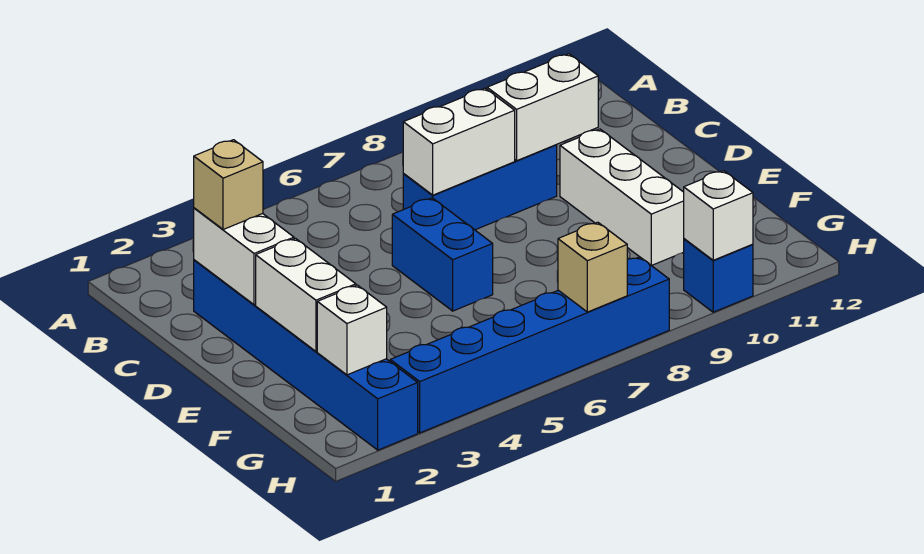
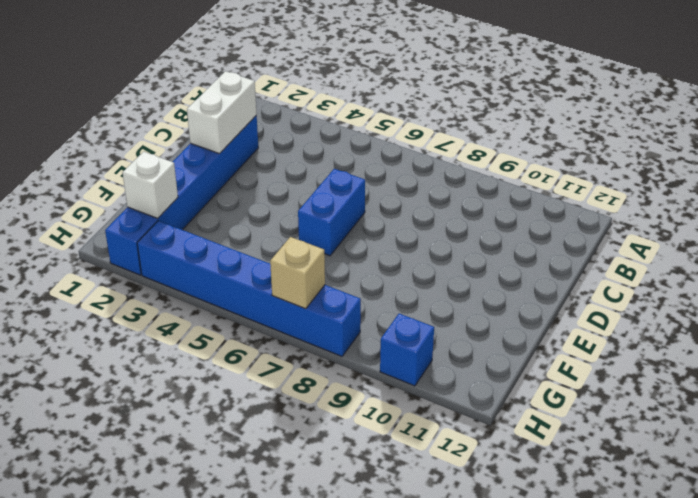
none -> blue 1x3 brick [403,145,557,230]
none -> white 1x3 brick [560,129,684,266]
none -> white 1x2 brick [403,88,515,195]

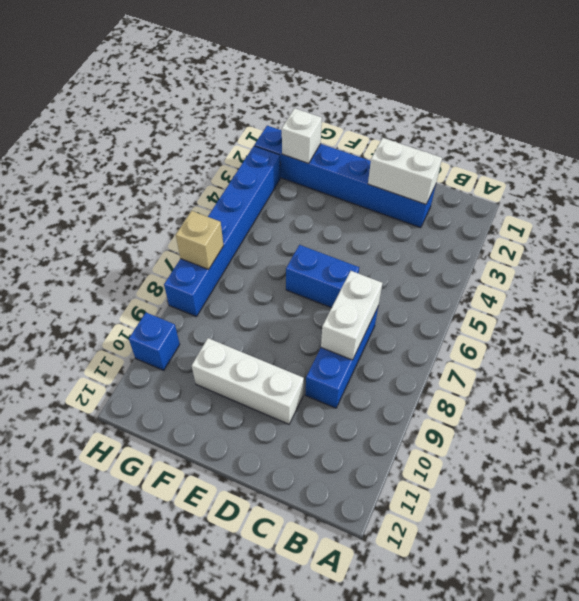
none -> white 1x2 brick [487,54,598,161]
none -> white 1x2 brick [256,238,356,351]
none -> white 1x1 brick [684,171,753,260]

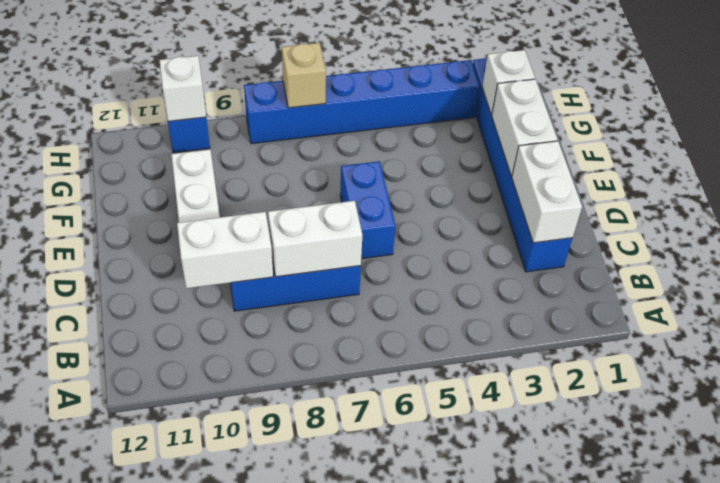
none -> tan 1x1 brick [194,140,263,230]

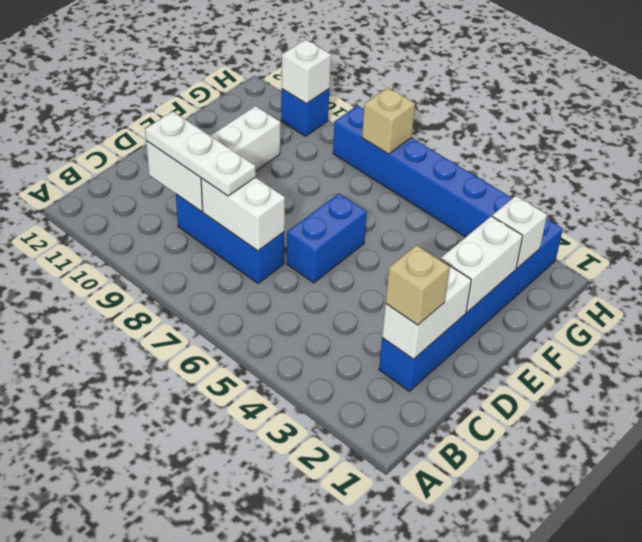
white 1x3 plate [145,111,256,196] -> none

